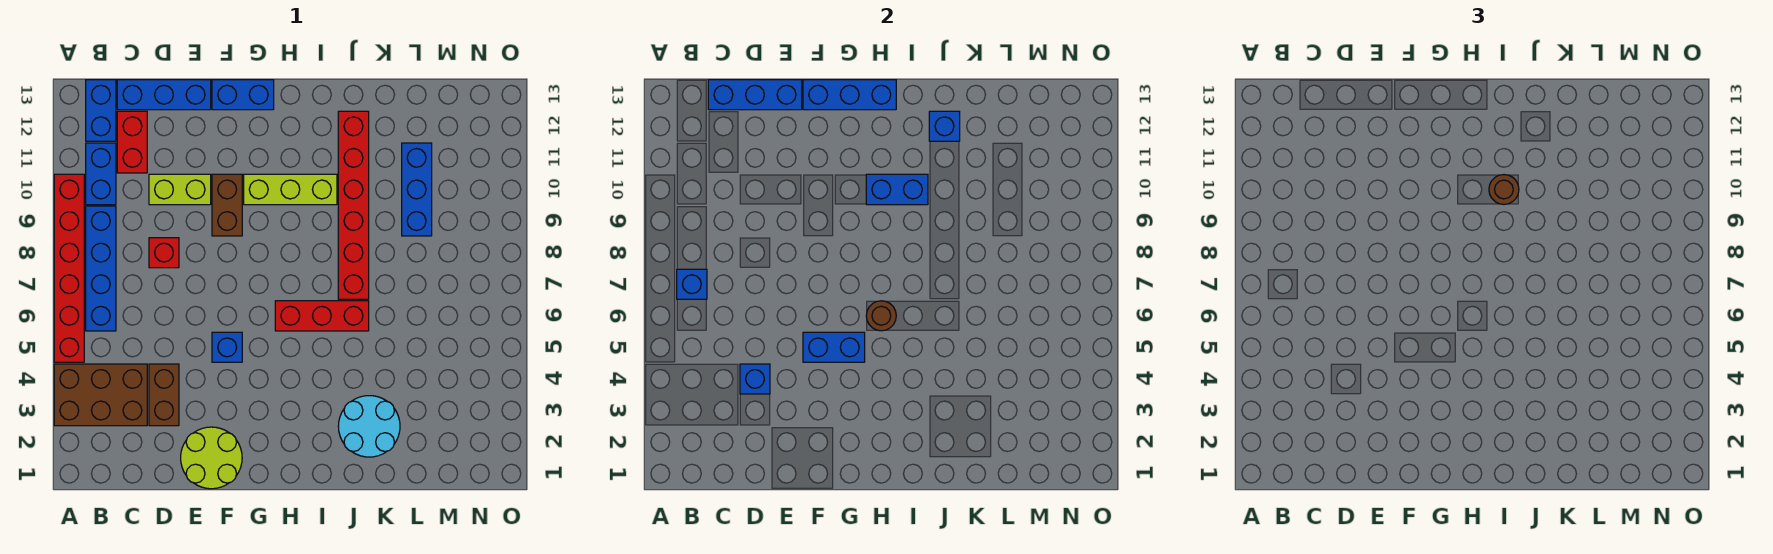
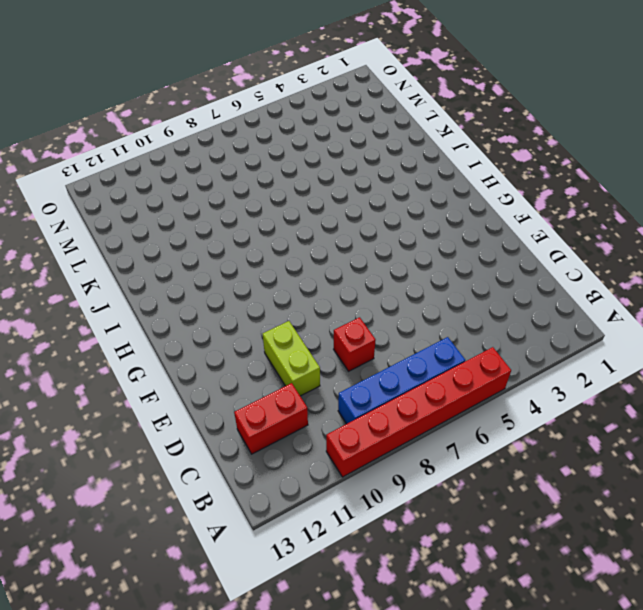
none -> brown 2x3 brick [54,364,147,426]
none -> blue 1x2 brick [86,143,116,205]
none -> blue 1x2 brick [86,80,116,141]

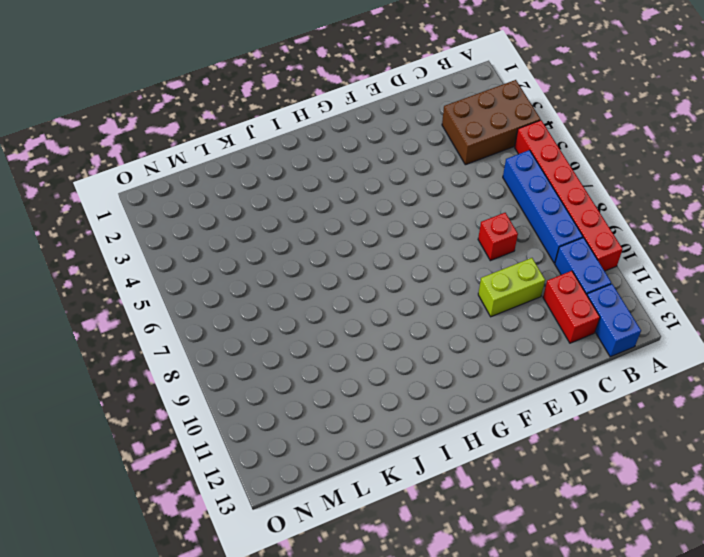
none -> blue 1x3 brick [117,80,211,110]
none -> brown 1x2 brick [149,364,179,426]
none -> lime 2x2 round brick [181,427,242,489]

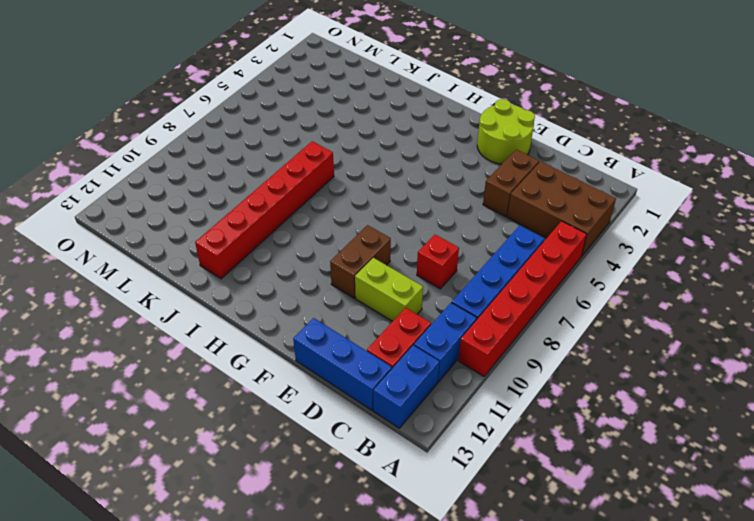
none -> blue 1x1 brick [212,332,242,362]
none -> blue 1x2 brick [212,80,274,110]
none -> lime 1x3 brick [244,174,337,205]

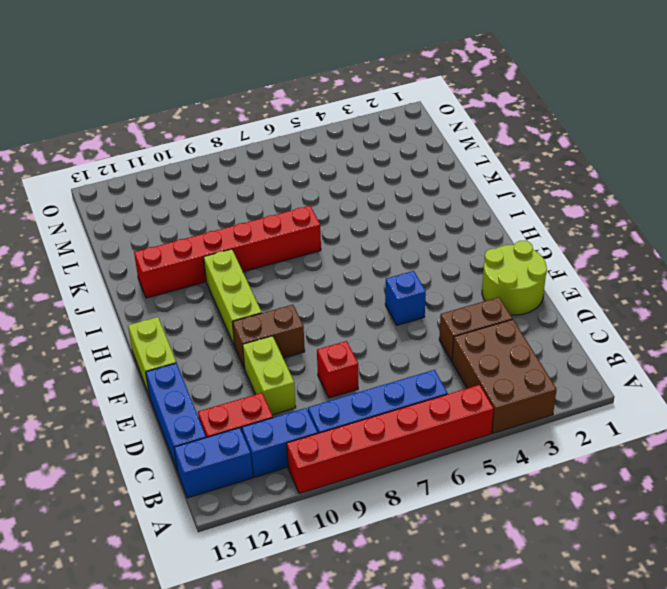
lime 1x2 brick [128,317,176,394] -> blue 1x2 brick [212,80,274,110]
none -> red 1x3 brick [275,301,369,331]
none -> cyan 2x2 round brick [338,396,400,457]
none -> blue 1x3 brick [402,143,432,236]

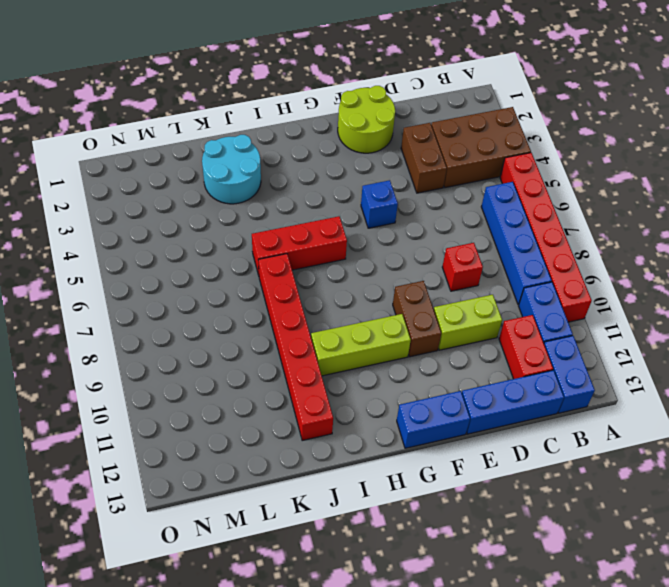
none -> blue 1x3 brick [402,143,432,236]
none -> blue 1x1 brick [677,269,707,299]
none -> blue 1x3 brick [708,80,802,110]

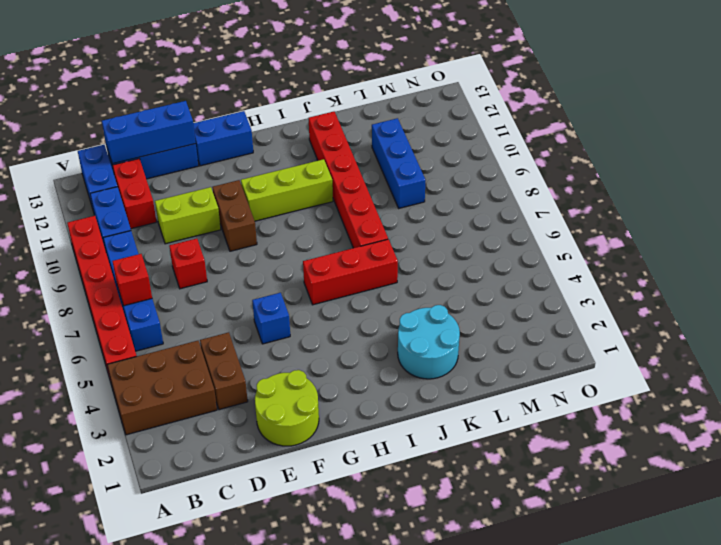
red 1x1 brick [112,254,152,306] -> blue 1x1 brick [677,269,707,299]
none -> blue 1x1 brick [740,364,770,394]
none -> blue 1x2 brick [803,332,865,362]
none -> blue 1x3 brick [803,80,896,110]

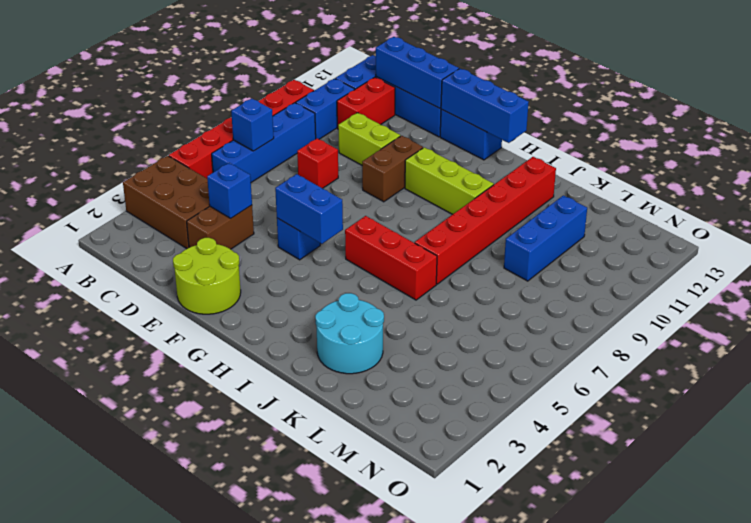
none -> brown 1x1 round brick [866,301,896,331]
none -> blue 1x2 brick [866,174,928,205]
none -> blue 1x1 brick [929,111,960,141]

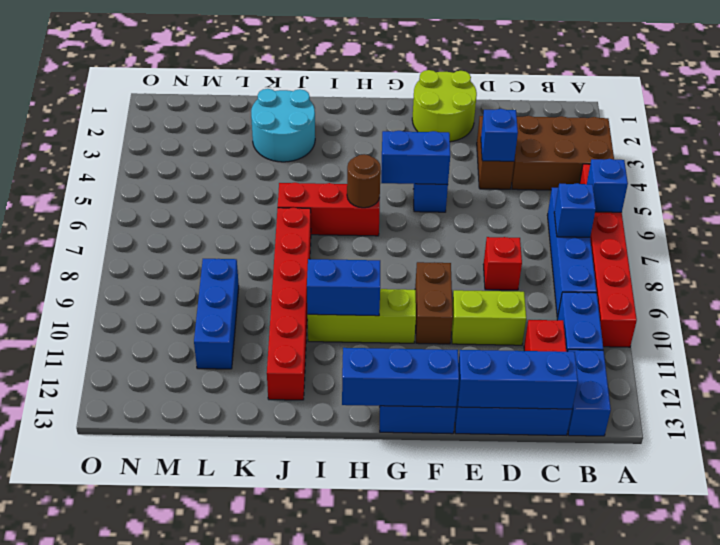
blue 1x1 brick [587,159,628,212] -> blue 1x1 brick moved to [929,111,960,141]
none -> brown 1x1 round brick [1489,175,1519,204]

